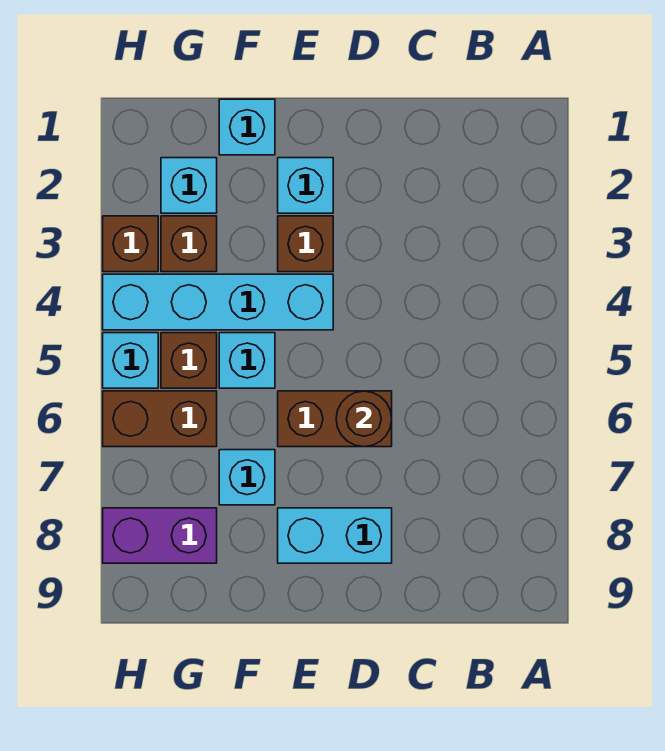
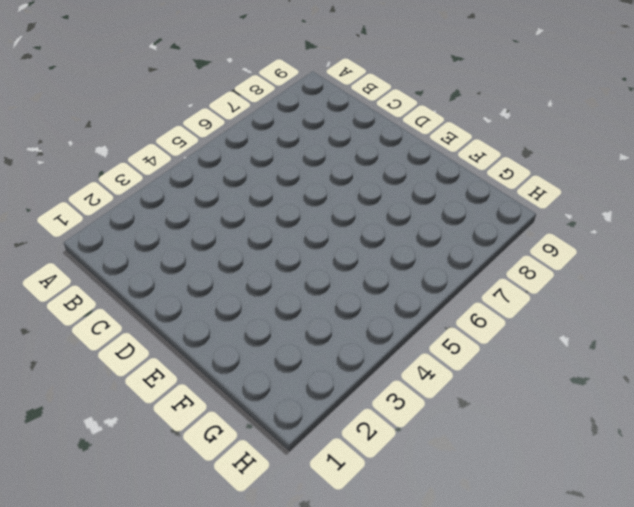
none -> brown 1x2 brick [278,391,392,447]
none -> cyan 1x2 brick [278,508,392,563]
none -> cyan 1x1 brick [278,158,333,213]

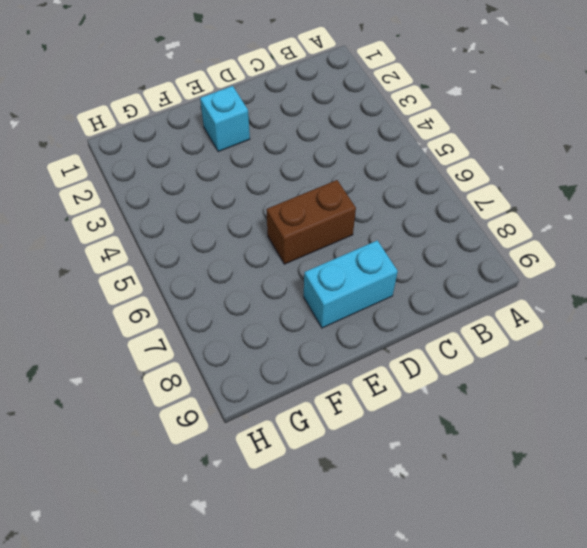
none -> brown 1x1 brick [278,216,333,272]
none -> cyan 1x4 brick [103,274,333,330]
none -> cyan 1x1 brick [219,99,275,155]

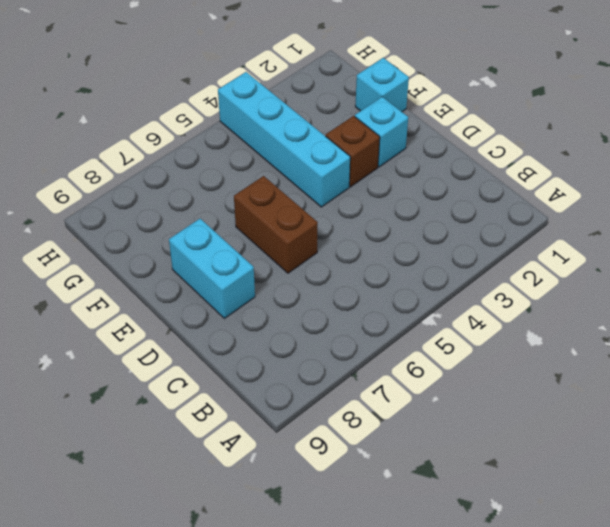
none -> cyan 1x1 brick [219,333,275,388]
none -> cyan 1x1 brick [219,450,275,505]
none -> cyan 1x1 brick [161,158,217,213]

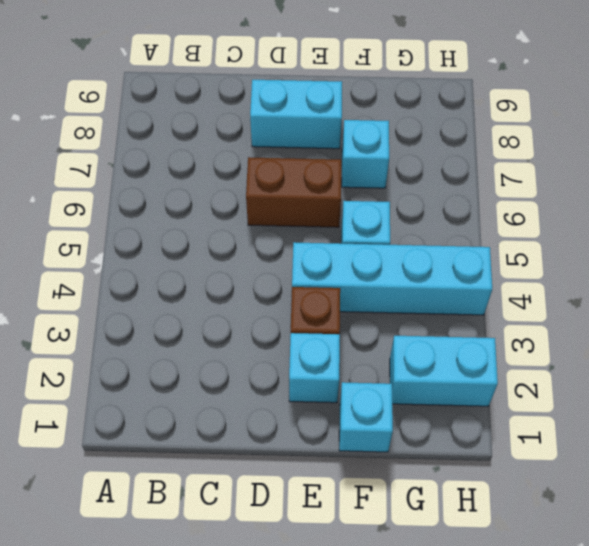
cyan 1x2 brick [390,336,498,406] -> cyan 1x1 brick [161,158,217,213]
none -> brown 1x1 brick [161,216,217,272]
none -> brown 1x1 brick [161,333,217,388]
none -> brown 1x2 brick [103,391,217,447]

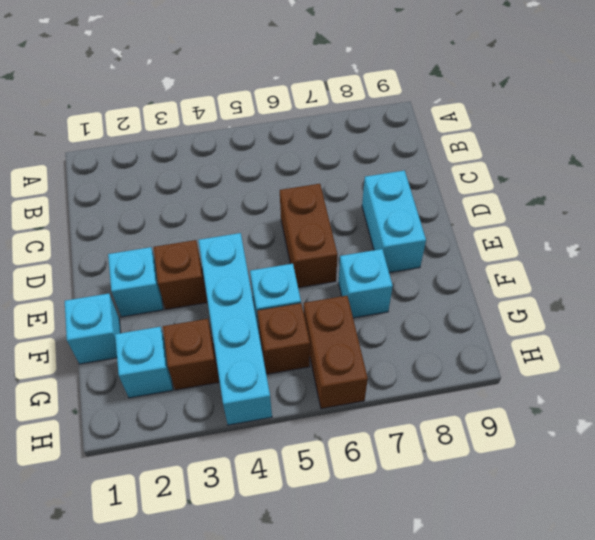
none -> purple 1x2 brick [103,508,217,563]
none -> brown 1x1 brick [103,216,158,272]
none -> cyan 1x1 brick [103,333,158,388]

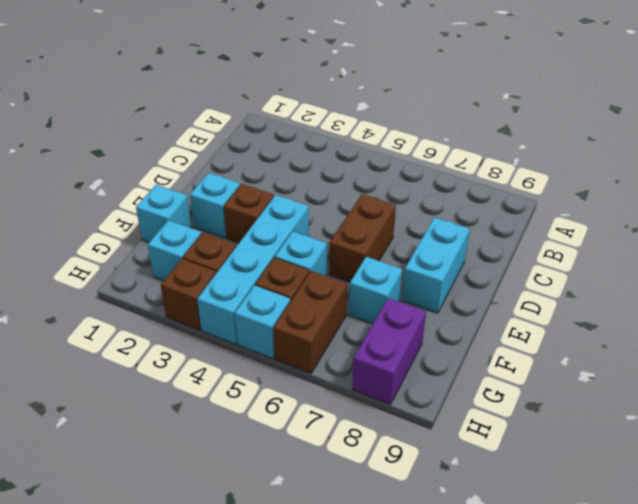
none -> brown 1x1 round brick [336,391,392,447]

